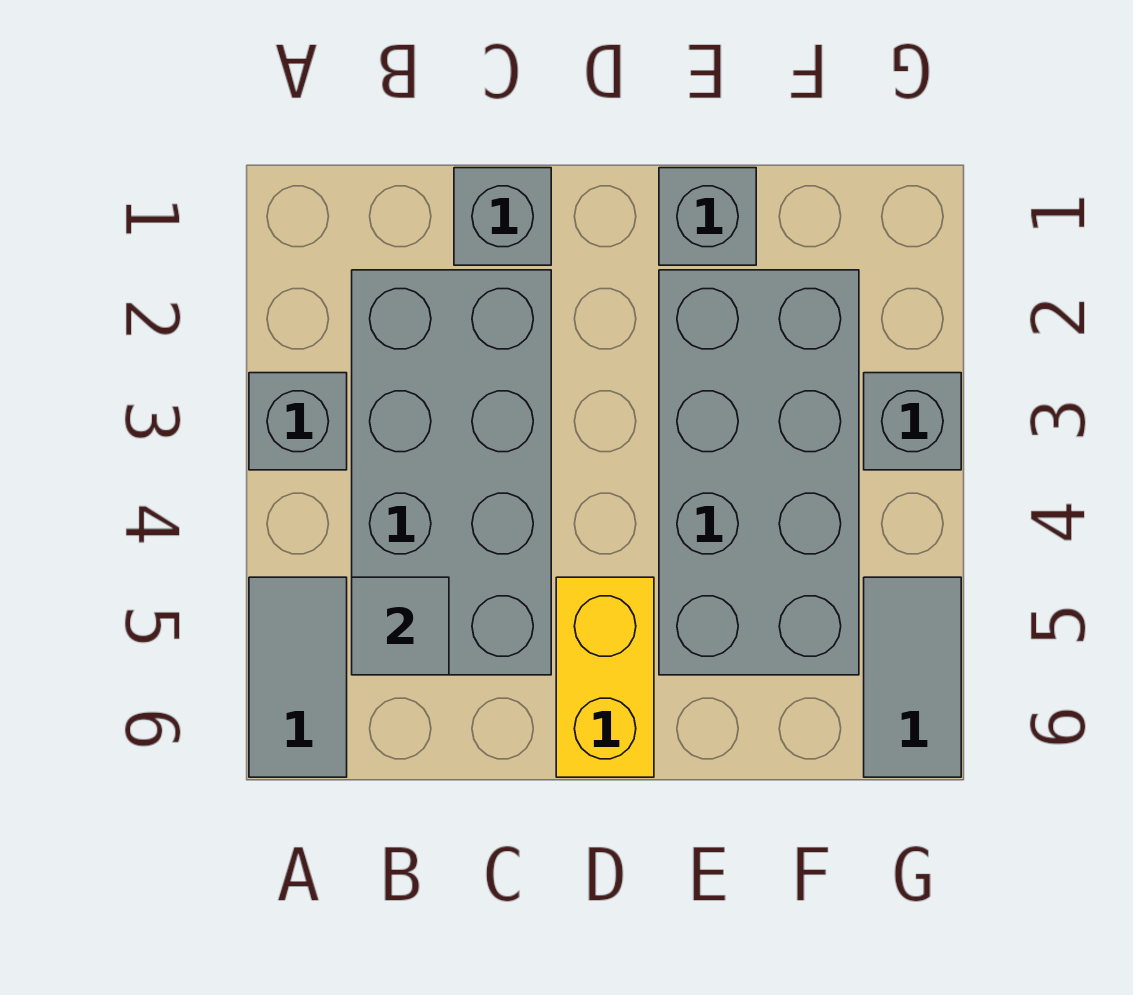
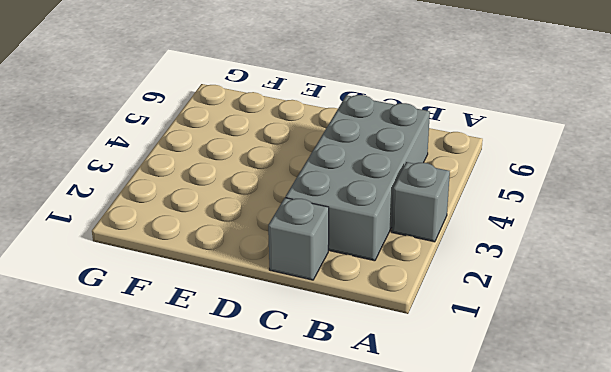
none -> grey 1x2 tile [249,577,347,777]
none -> yellow 1x2 brick [556,577,654,777]

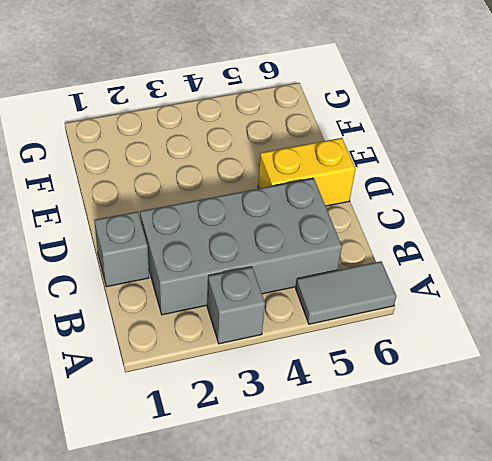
none -> grey 1x1 brick [659,168,756,265]
none -> grey 2x4 brick [659,270,859,675]

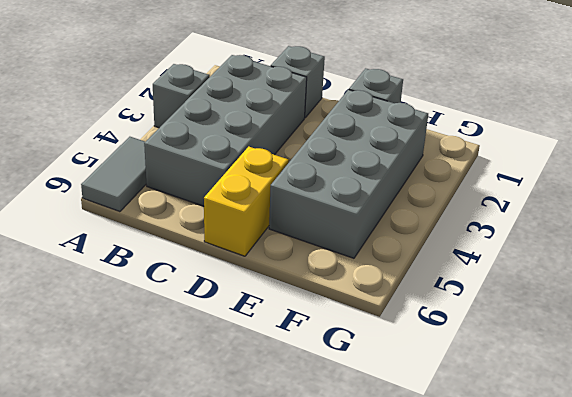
none -> grey 1x1 brick [864,373,961,470]
none -> grey 1x2 tile [864,577,961,777]

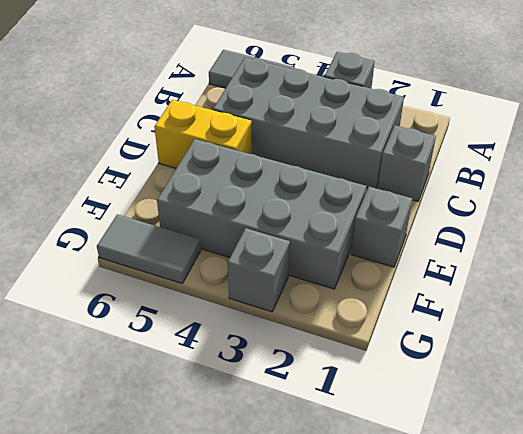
none -> grey 1x1 tile [352,577,449,675]

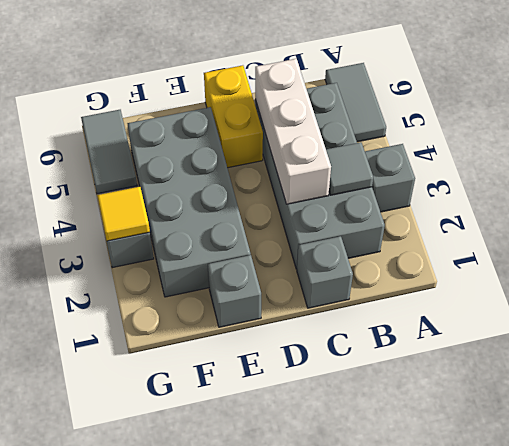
grey 1x1 tile [326,142,373,195] -> grey 1x1 tile moved to [352,577,449,675]
white 1x3 brick [255,59,331,204] -> none
yellow 1x1 tile [97,187,150,241] -> none

